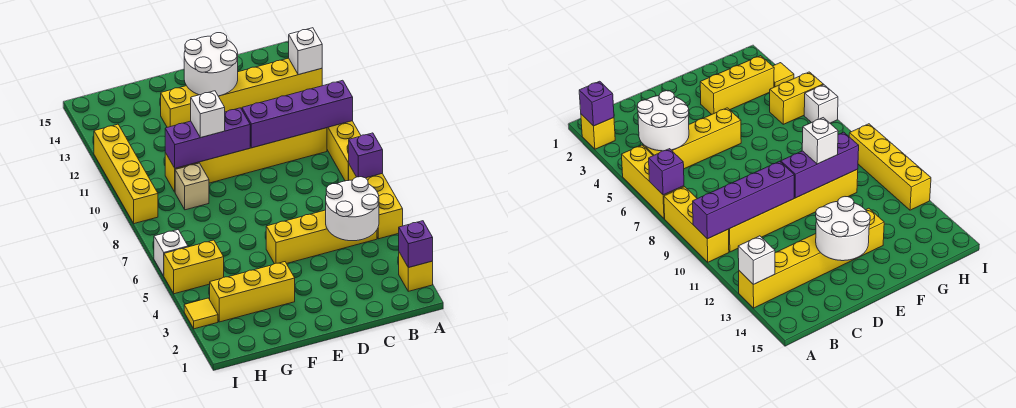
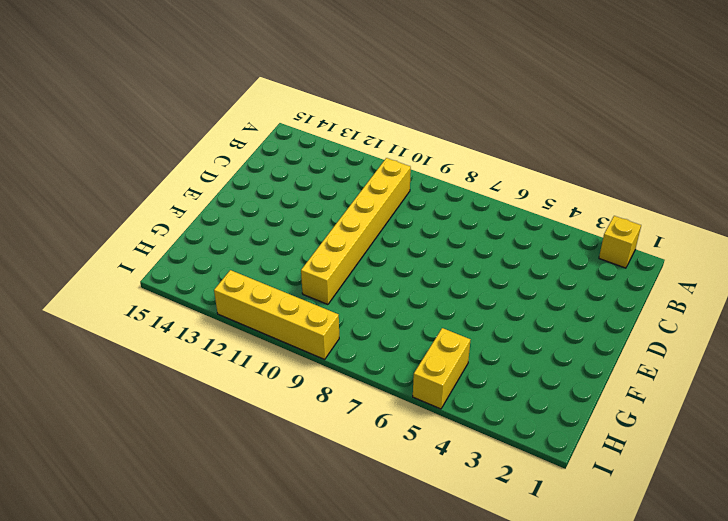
none -> yellow 1x3 brick [349,165,403,239]
none -> yellow 1x3 brick [327,121,361,181]
none -> yellow 1x6 brick [161,58,322,127]

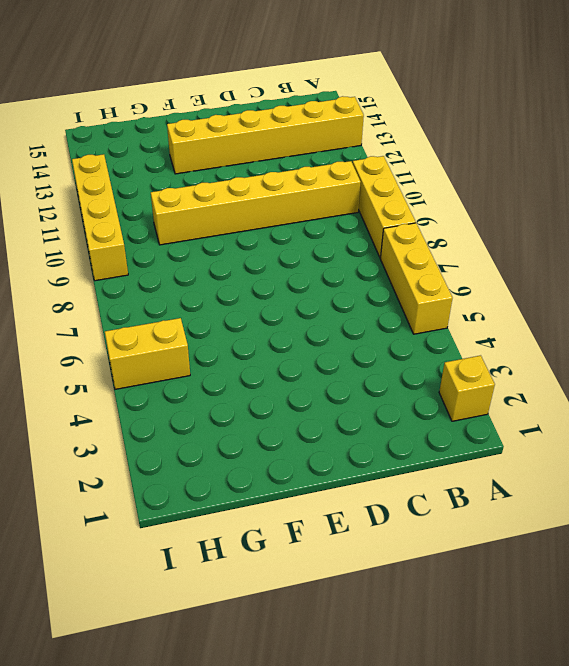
none -> yellow 1x4 brick [266,210,377,264]
none -> yellow 1x3 brick [210,262,295,322]
none -> tan 1x1 brick [175,163,209,210]

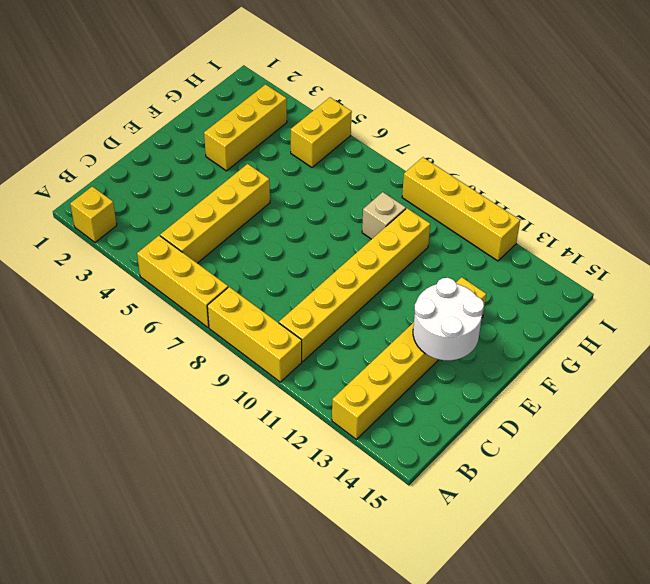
none -> yellow 1x1 tile [184,298,218,329]
none -> white 1x1 brick [154,230,188,276]
none -> purple 1x1 brick [399,221,433,268]

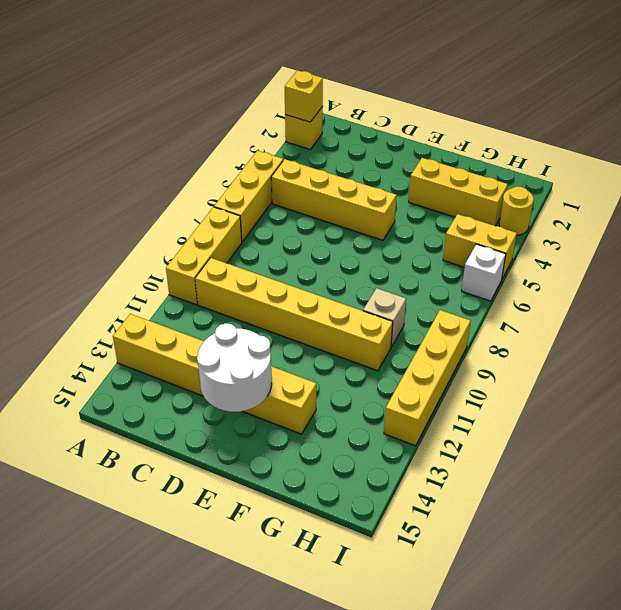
yellow 1x1 brick [285,70,323,122] -> purple 1x1 brick [399,221,433,268]
yellow 1x1 round brick [499,186,534,235] -> yellow 1x1 tile [184,298,218,329]
none -> purple 1x1 brick [349,133,383,178]
none -> purple 1x4 brick [242,80,353,148]
none -> white 1x1 brick [289,28,322,75]

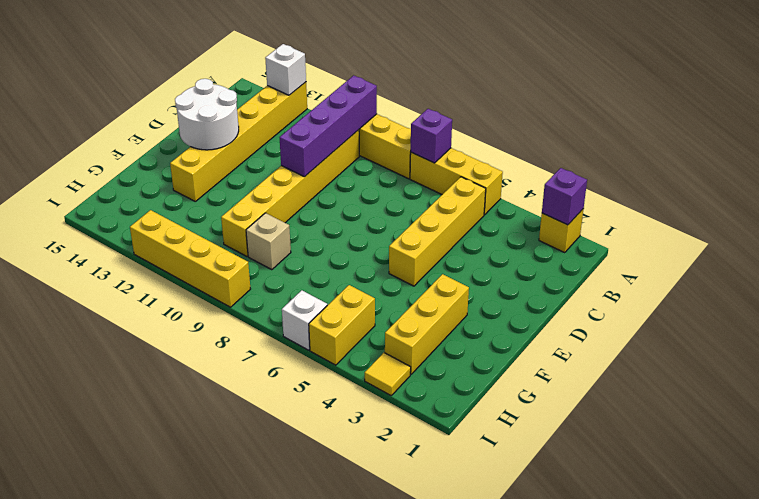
none -> white 2x2 round brick [326,177,379,241]
none -> purple 1x3 brick [165,108,250,168]
none -> white 1x1 brick [191,91,225,138]

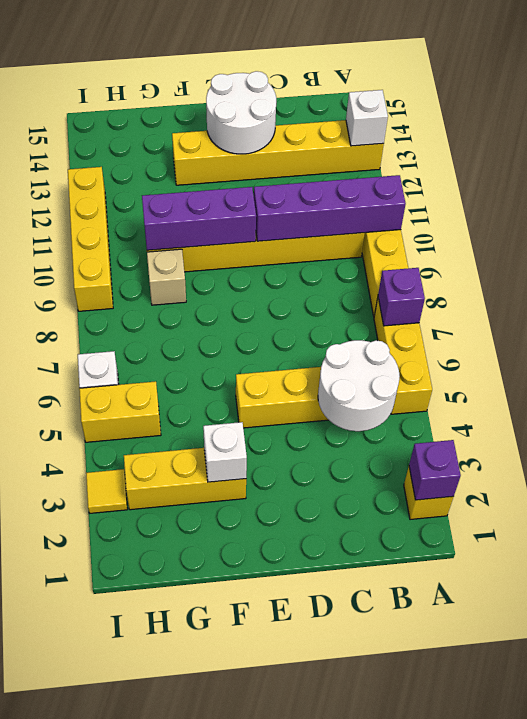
white 1x1 brick [203,422,247,482] -> white 1x1 brick moved to [191,91,225,138]

